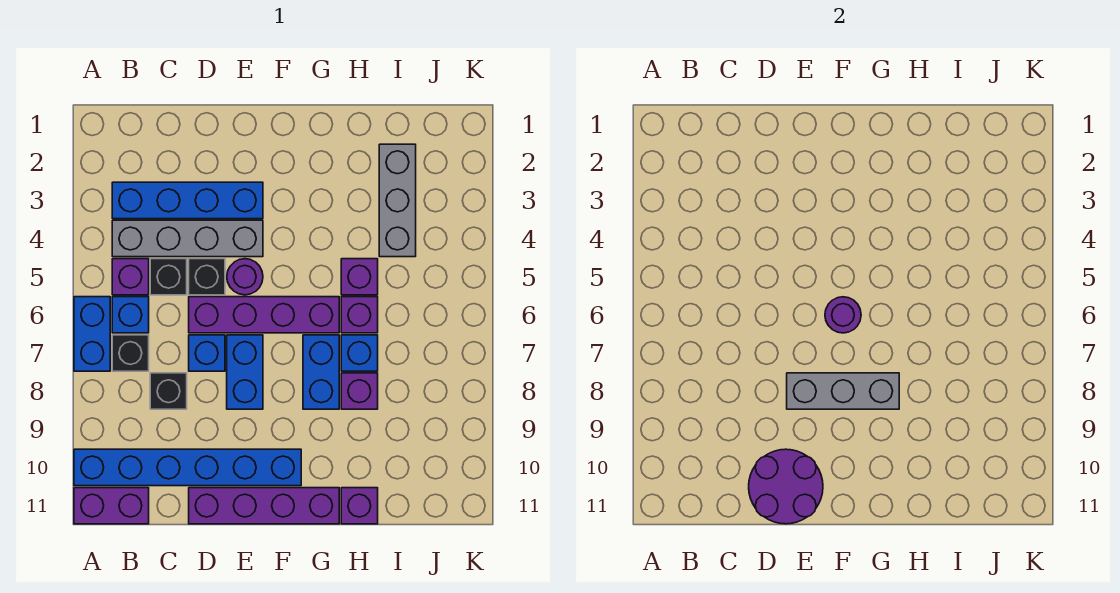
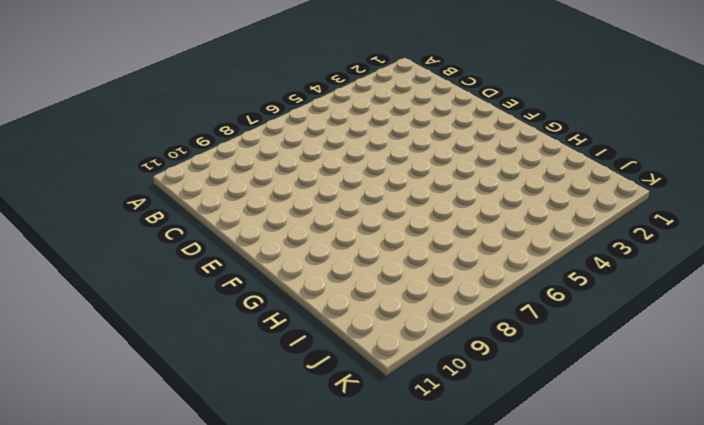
none -> blue 1x2 brick [74,297,110,371]
none -> blue 1x6 brick [74,449,301,486]
none -> purple 1x2 brick [74,488,149,524]

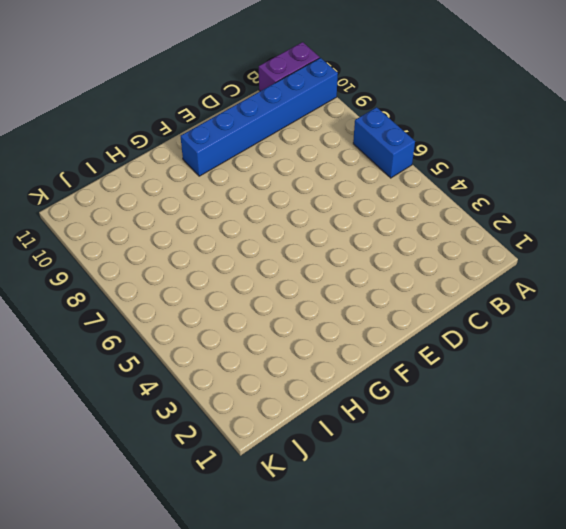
none -> blue 1x4 brick [112,182,263,219]
none -> grey 1x4 brick [112,220,263,257]
none -> purple 1x1 brick [112,259,149,295]

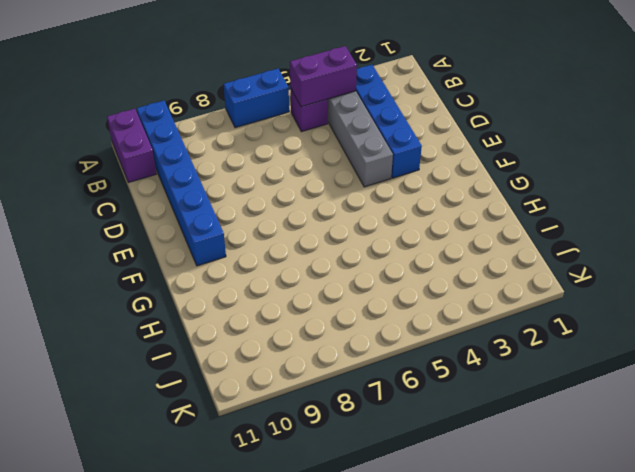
purple 1x2 brick [290,46,357,107] -> none
none -> blue 1x1 brick [112,297,149,333]
none -> black 1x1 brick [112,335,149,371]
none -> black 1x1 brick [150,259,187,295]

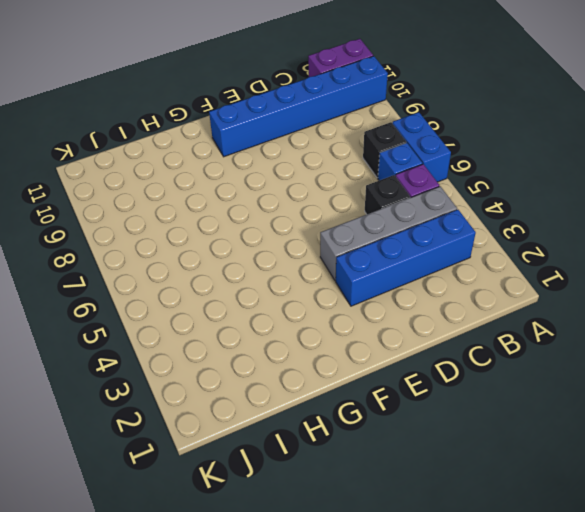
none -> black 1x1 brick [150,373,187,409]
none -> black 1x1 brick [189,259,225,295]
none -> purple 1x4 brick [189,297,339,333]

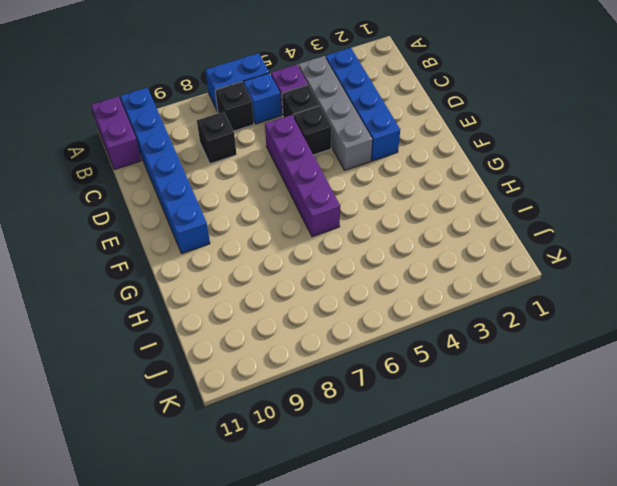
none -> blue 1x1 brick [189,335,225,371]
none -> purple 1x4 brick [189,488,339,524]
none -> purple 1x1 round brick [227,259,263,295]

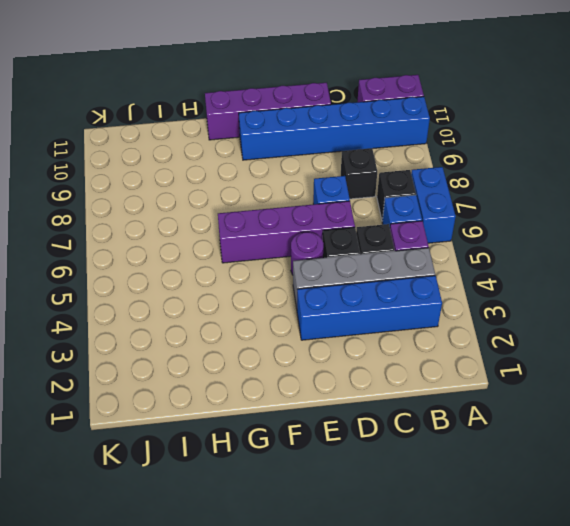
none -> blue 1x2 brick [227,335,263,409]
none -> blue 1x2 brick [303,335,339,409]
none -> purple 1x1 brick [341,259,378,295]

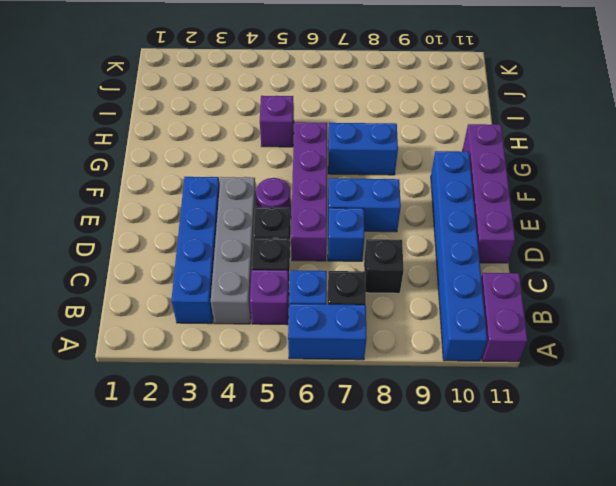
none -> purple 1x1 brick [341,297,378,333]
none -> blue 1x1 brick [341,335,378,371]
none -> purple 1x1 brick [341,373,378,409]

